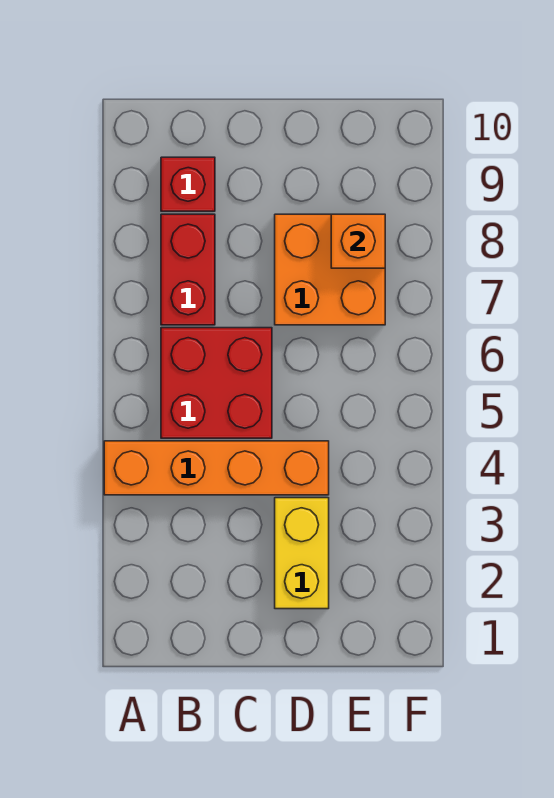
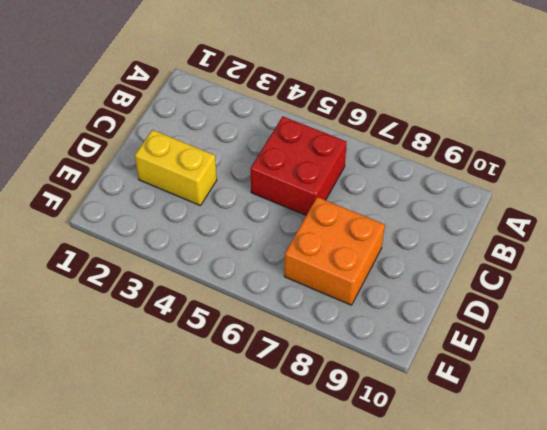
none -> orange 1x4 brick [104,441,329,495]
none -> red 1x2 brick [161,214,215,325]

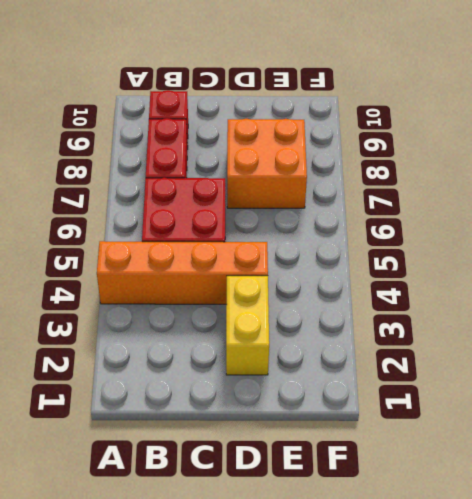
none -> orange 1x1 brick [331,214,385,268]

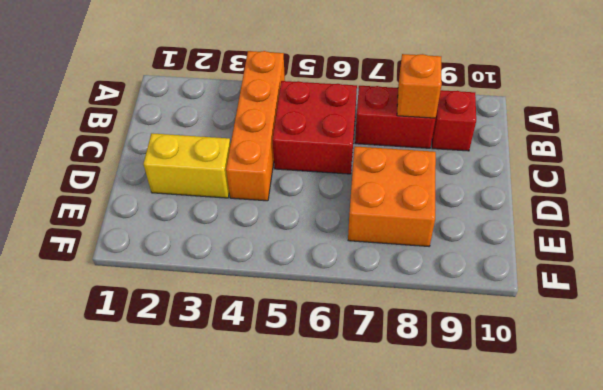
orange 1x1 brick [397,54,442,118] -> orange 1x1 brick moved to [331,214,385,268]

